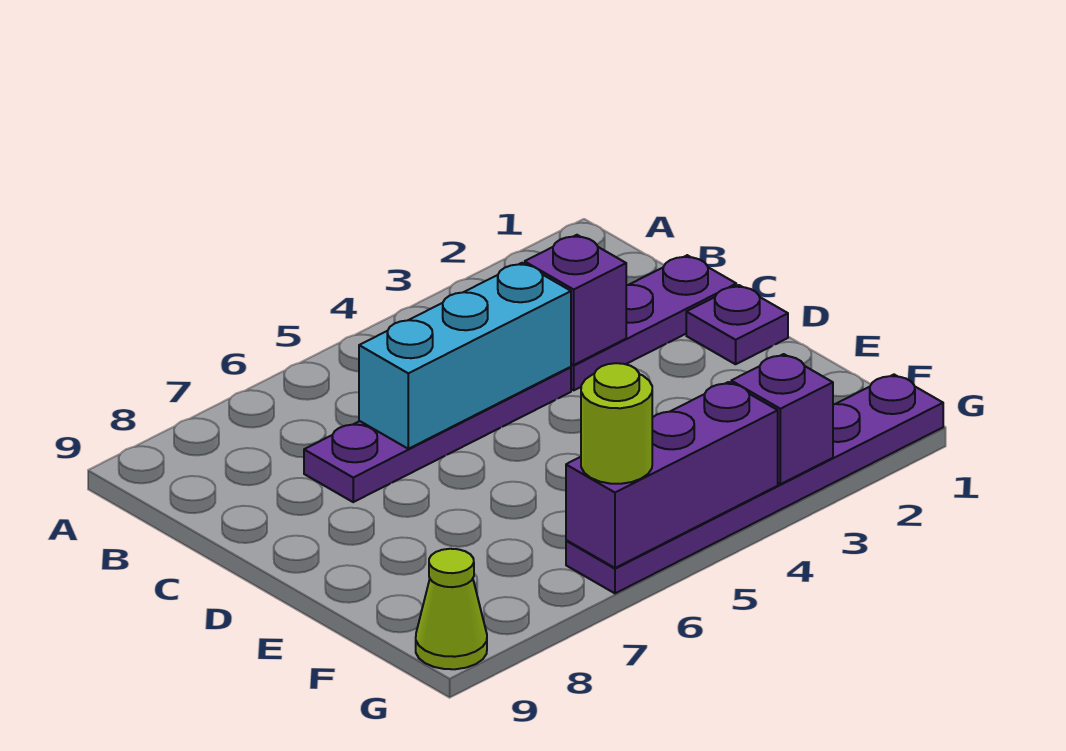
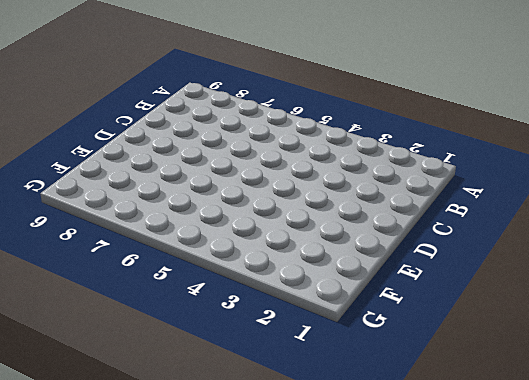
none -> purple 1x3 plate [571,255,736,390]
none -> purple 1x4 plate [304,367,571,502]

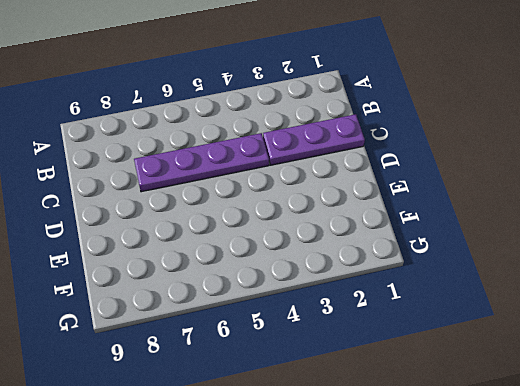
none -> purple 1x1 plate [686,285,788,364]
none -> purple 1x6 plate [566,375,943,593]

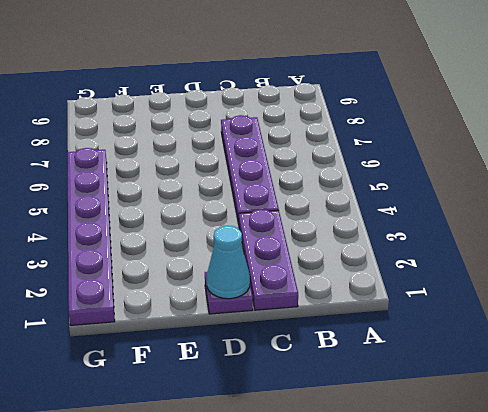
cyan 1x1 cone [207,226,250,299] -> none
none -> lime 1x1 cone [416,549,487,669]
none -> purple 1x1 brick [525,235,626,365]

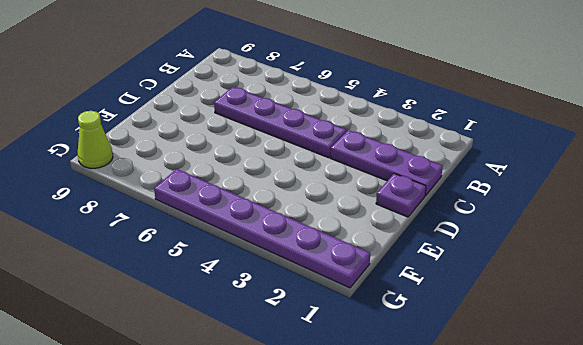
none -> purple 1x1 brick [525,235,626,365]
none -> cyan 1x3 brick [359,263,571,449]

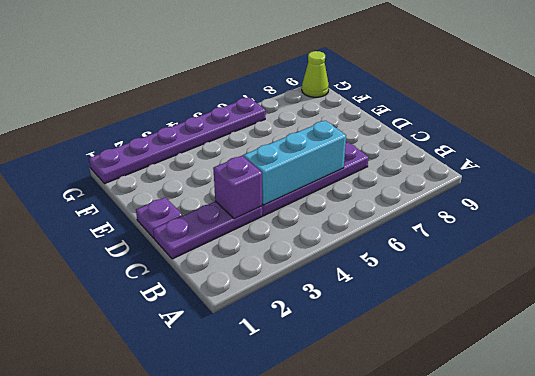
none -> purple 1x1 brick [731,354,833,484]
none -> purple 1x3 brick [566,382,778,568]

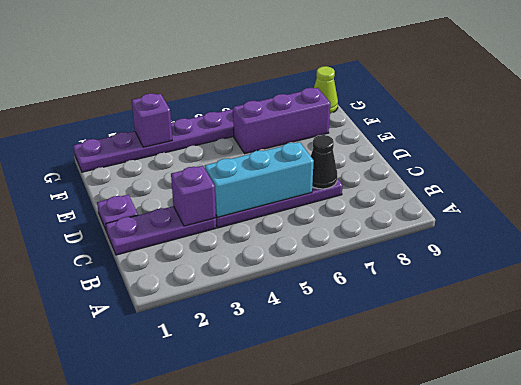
black 1x1 cone [311,135,337,189] -> none
purple 1x3 brick [233,88,330,153] -> purple 1x3 brick moved to [566,382,778,568]
none -> lime 1x1 round brick [581,363,652,484]

